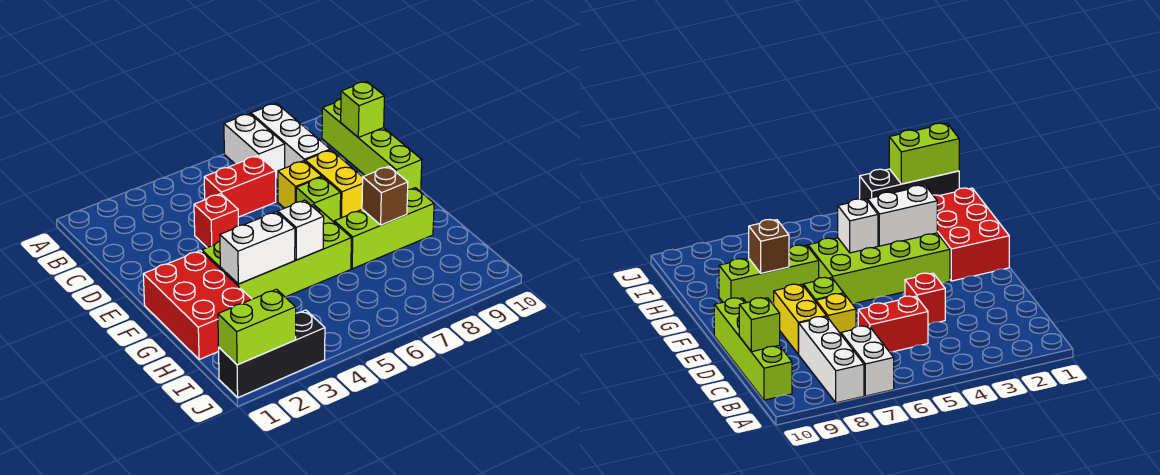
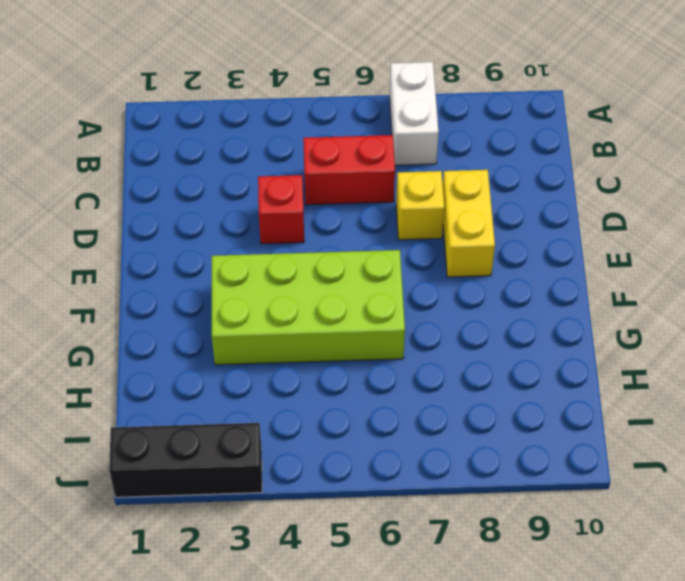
none -> white 1x3 brick [251,103,330,168]
none -> lime 1x4 brick [322,99,422,191]
none -> lime 1x1 brick [296,177,341,222]

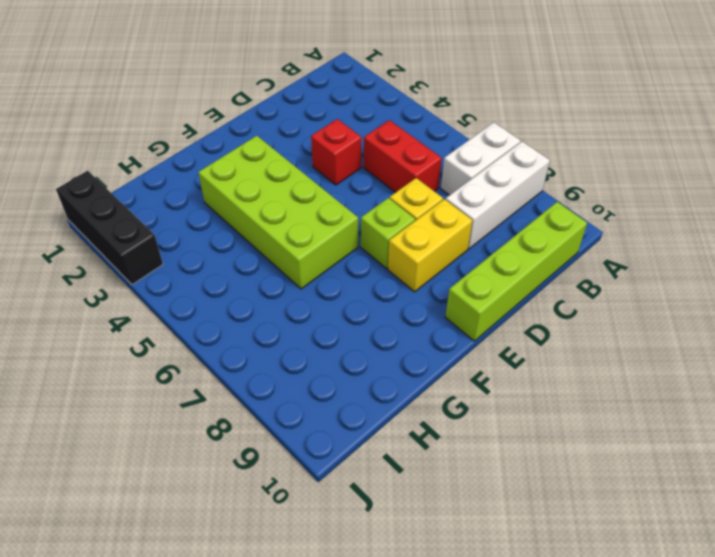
none -> red 2x3 brick [143,251,252,360]
none -> lime 1x3 brick [334,188,434,269]
none -> lime 1x1 brick [341,81,384,137]

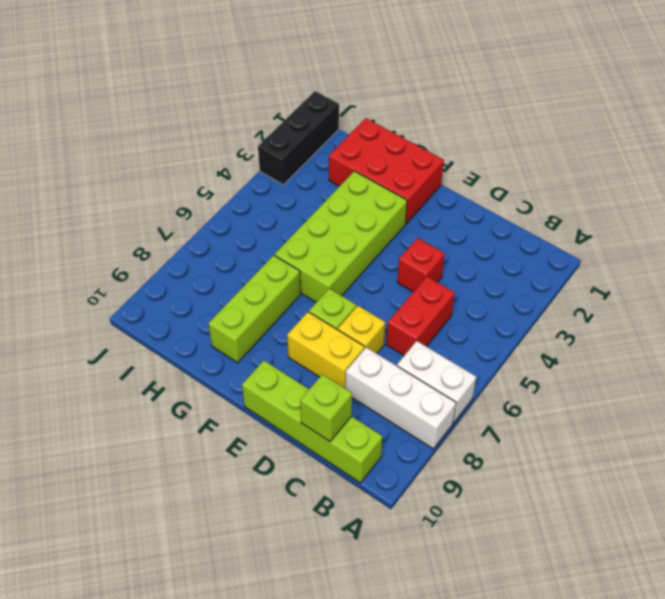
none -> white 1x2 brick [220,212,295,284]
none -> white 1x1 brick [278,200,324,260]
none -> brown 1x1 brick [362,166,408,225]

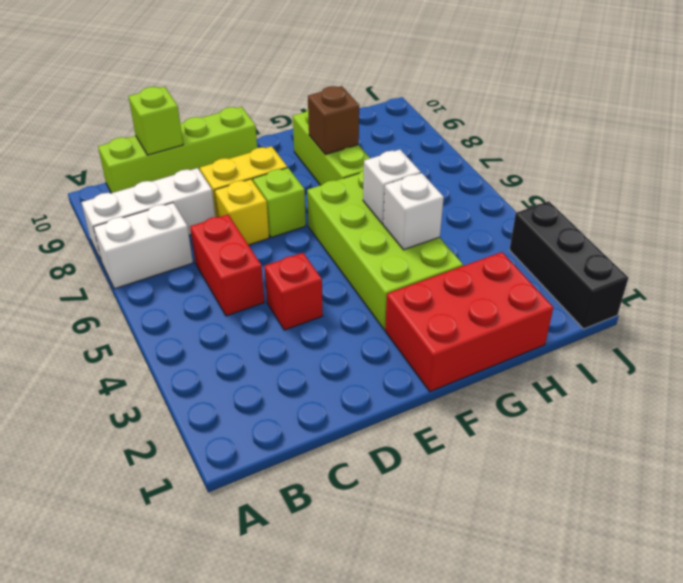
white 1x1 brick [383,173,444,250] -> white 1x2 brick [220,212,295,284]
none -> lime 1x2 brick [218,289,296,365]

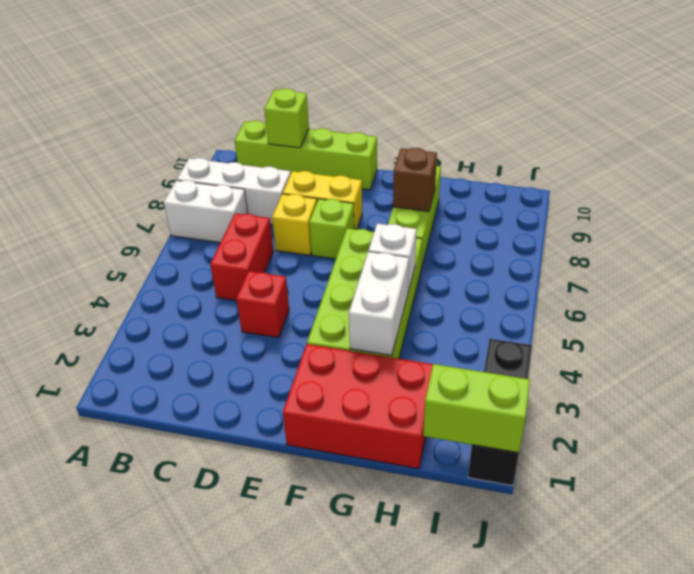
lime 1x2 brick [423,364,530,453] -> lime 1x2 brick turned to [218,289,296,365]

